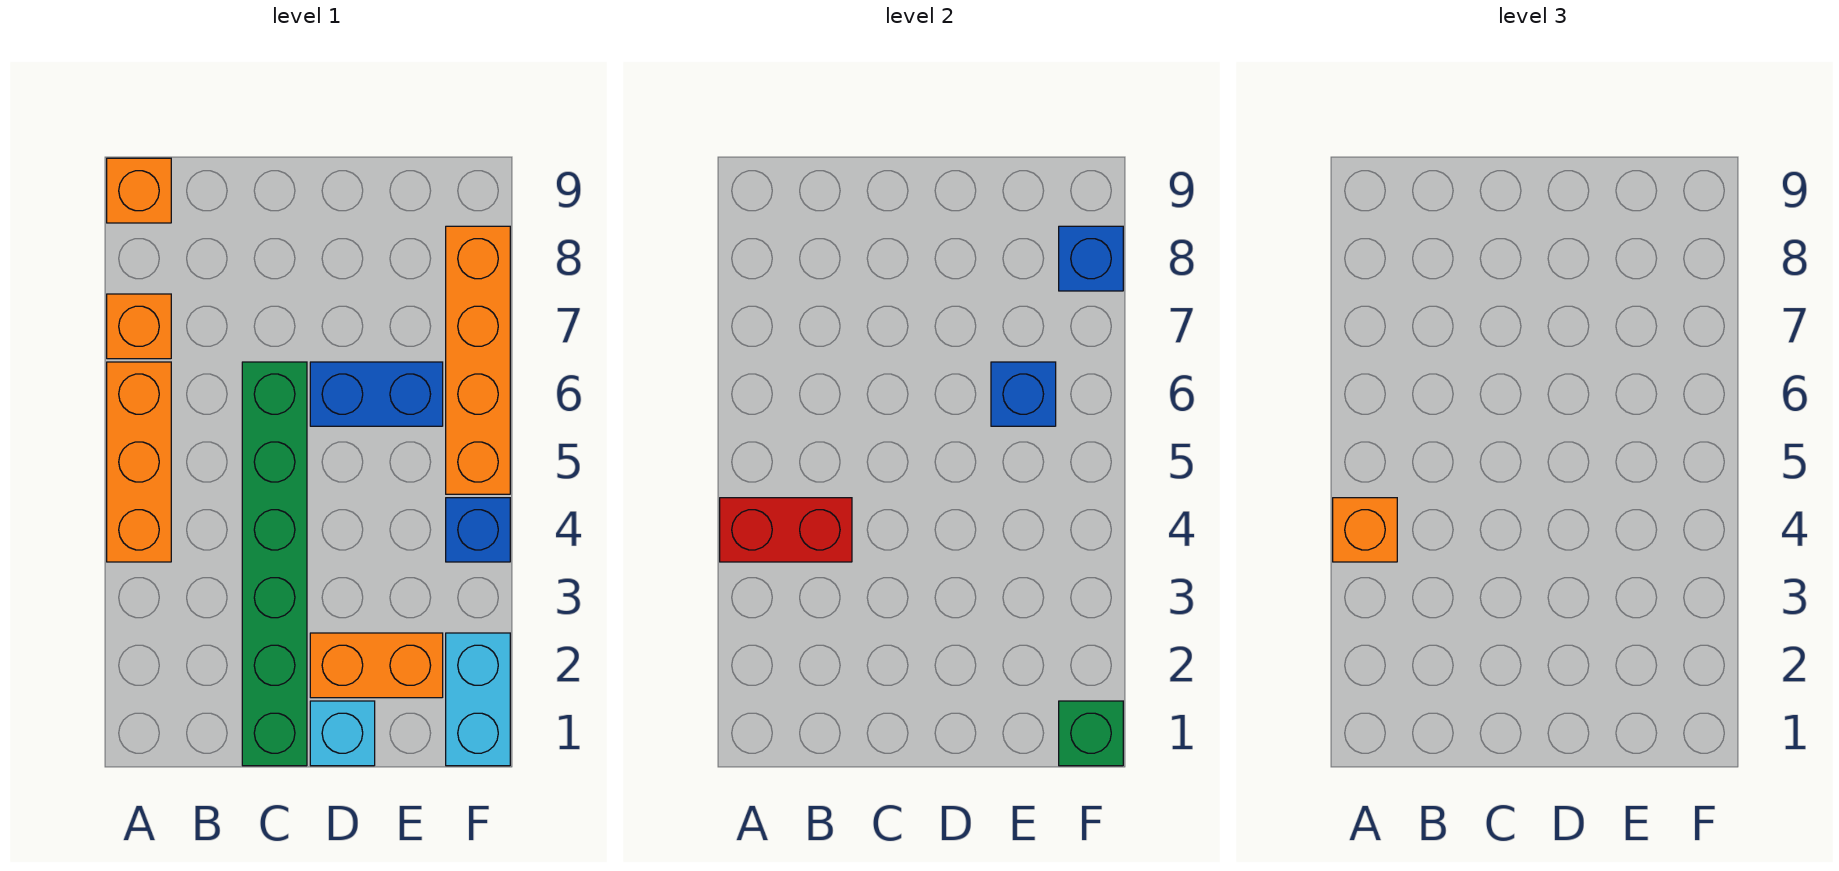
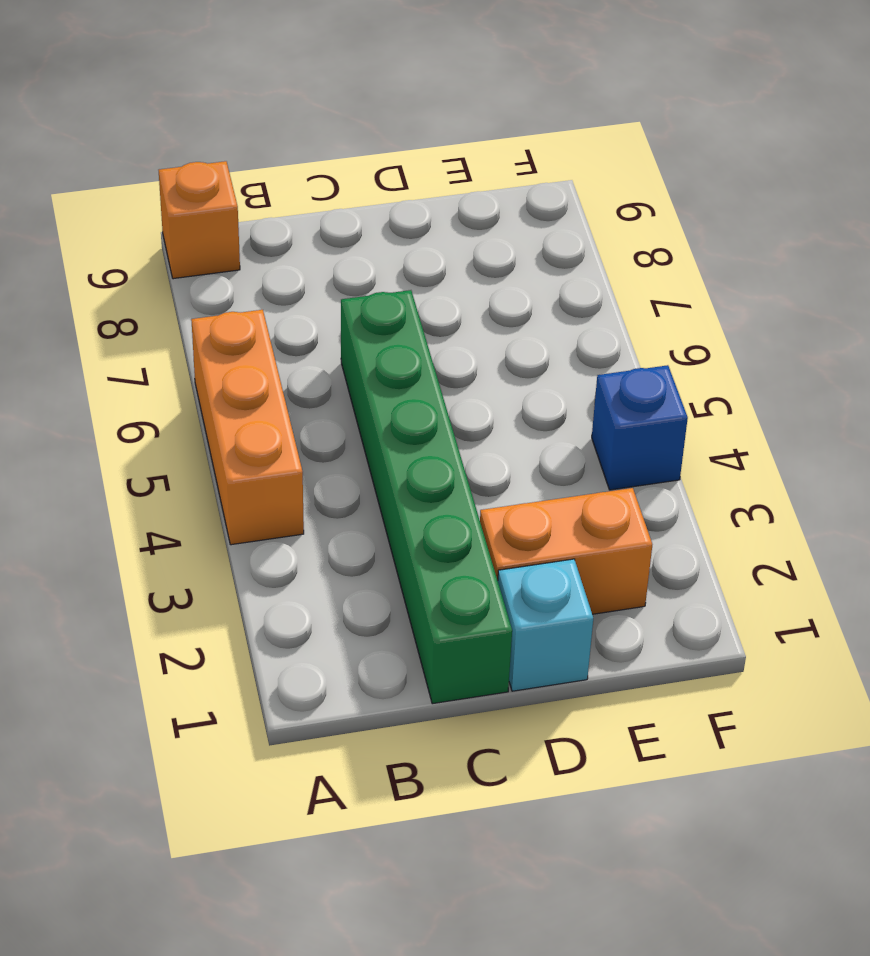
none -> orange 1x1 brick [107,294,171,359]
none -> blue 1x2 brick [310,362,443,426]
none -> cyan 1x2 brick [446,633,510,766]

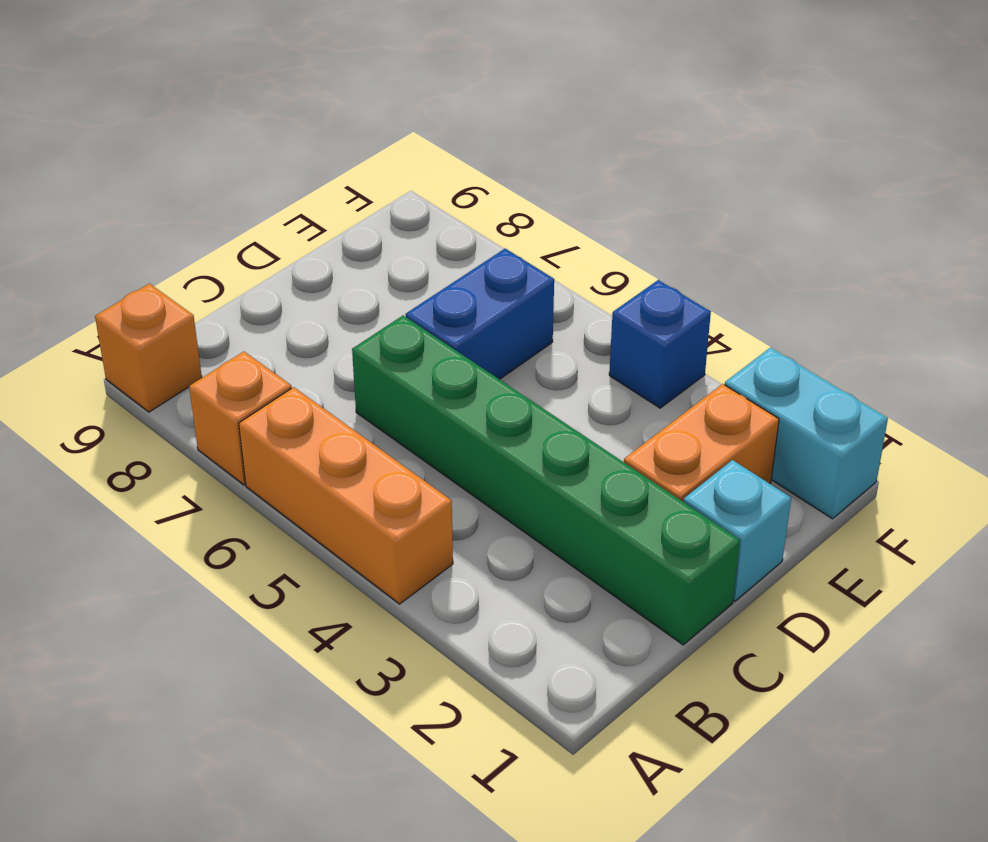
none -> orange 1x4 brick [446,226,510,494]
none -> red 1x2 brick [720,498,852,562]
none -> blue 1x1 brick [991,362,1056,426]

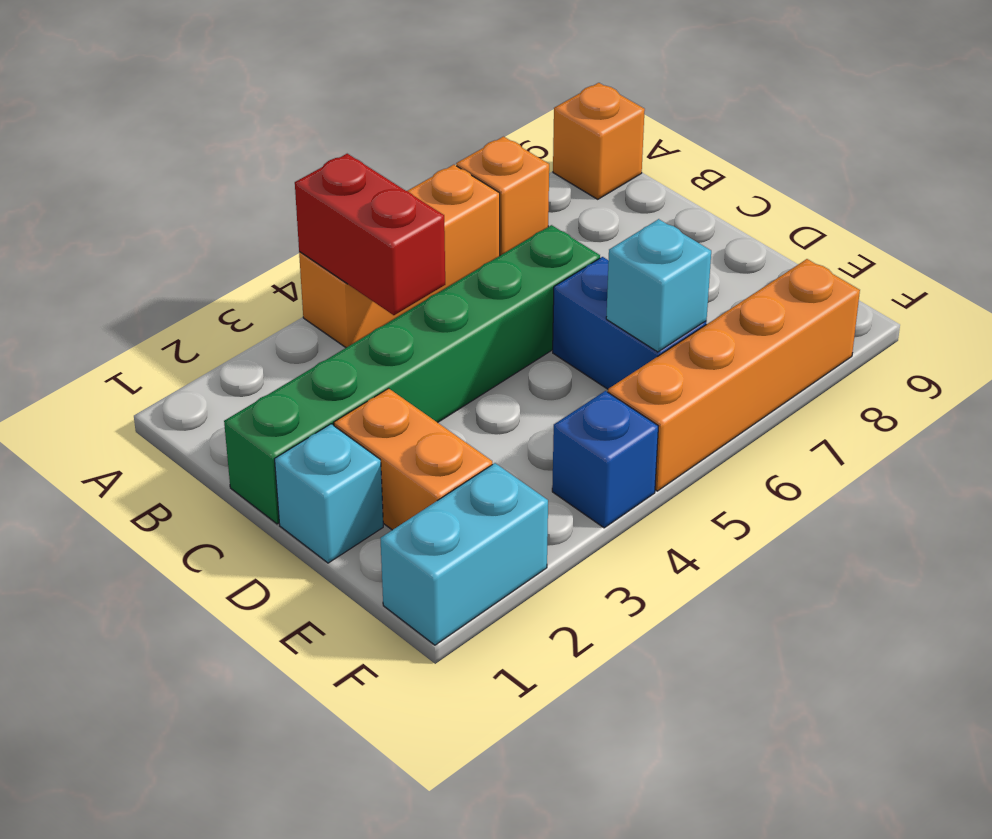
cyan 1x1 brick [606,219,711,352] -> blue 1x1 brick [991,362,1056,426]
none -> green 1x1 brick [1059,701,1123,766]
none -> blue 1x1 brick [1059,226,1123,291]
none -> orange 1x1 brick [1333,498,1397,562]

